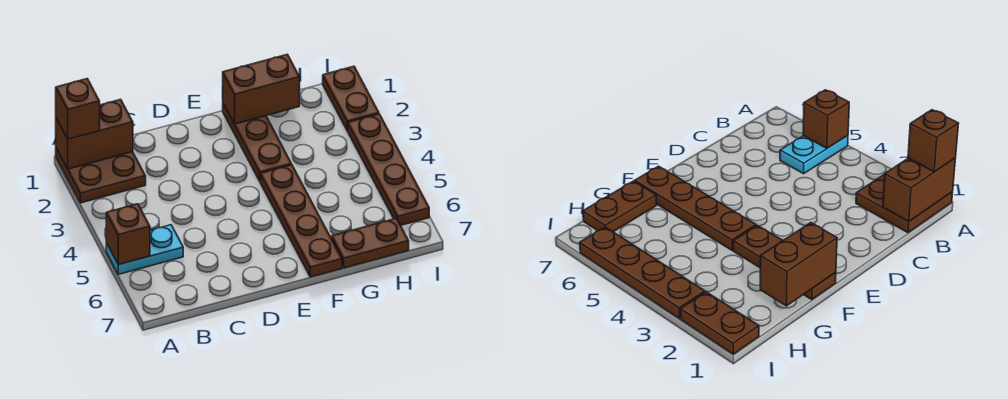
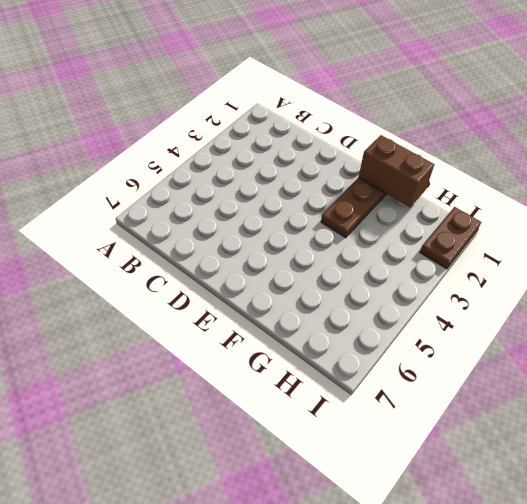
none -> brown 2x2 plate [56,148,146,203]
none -> cyan 1x2 plate [106,225,183,274]

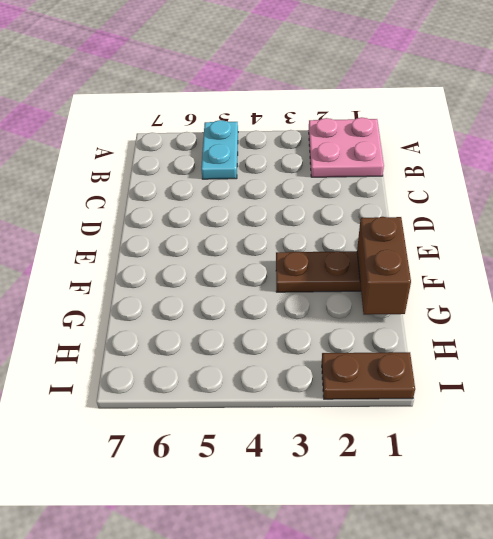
pink 2x2 plate [309,117,384,177] -> brown 2x2 plate [56,148,146,203]
none -> brown 1x4 plate [260,165,342,277]
none -> brown 1x2 plate [332,218,409,268]

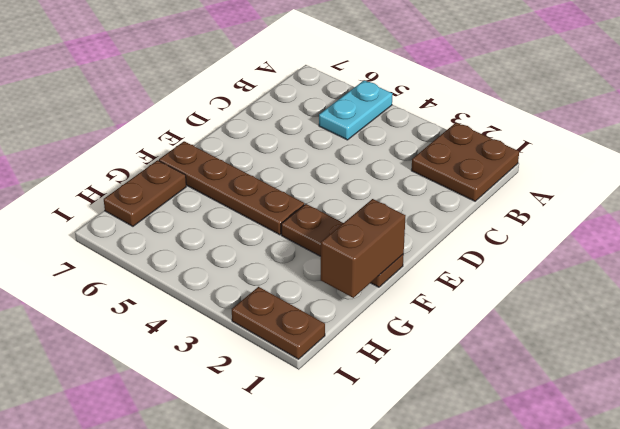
none -> brown 1x4 plate [348,114,429,225]
none -> brown 1x2 brick [56,99,133,169]

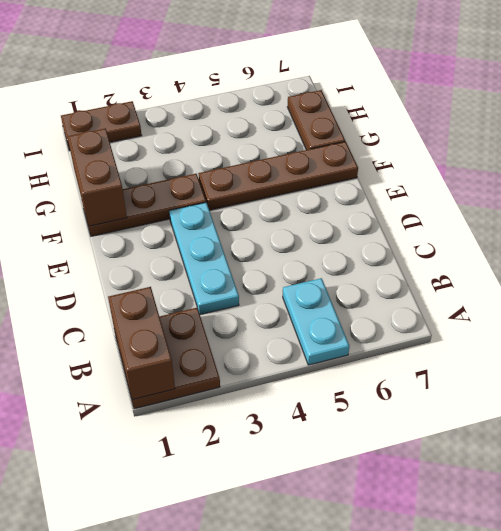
cyan 1x3 plate [169,203,239,315] -> none
none -> brown 1x4 plate [348,114,429,225]
none -> brown 1x1 brick [106,204,150,265]

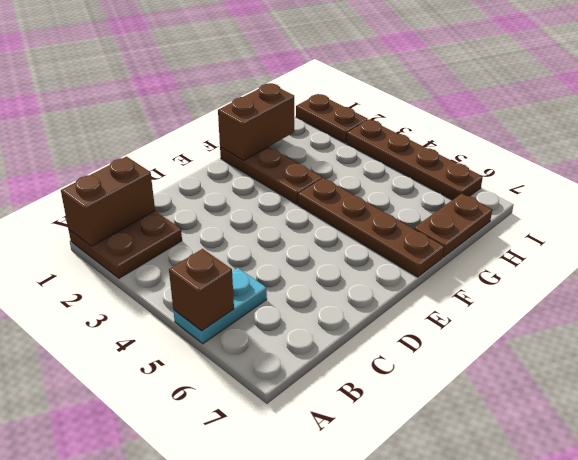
none -> brown 1x1 brick [56,79,100,139]

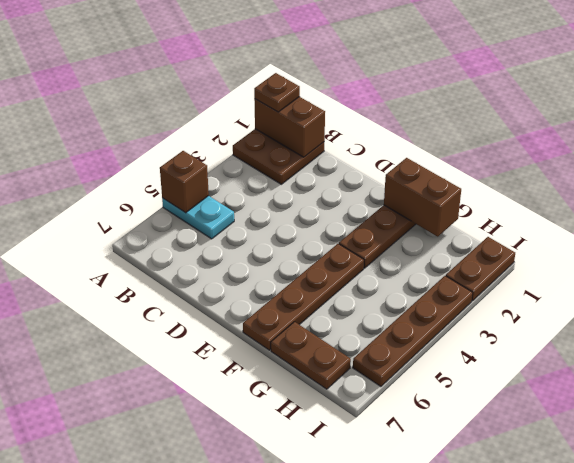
brown 1x1 plate [254,73,300,112] -> brown 1x1 brick [56,79,100,139]

